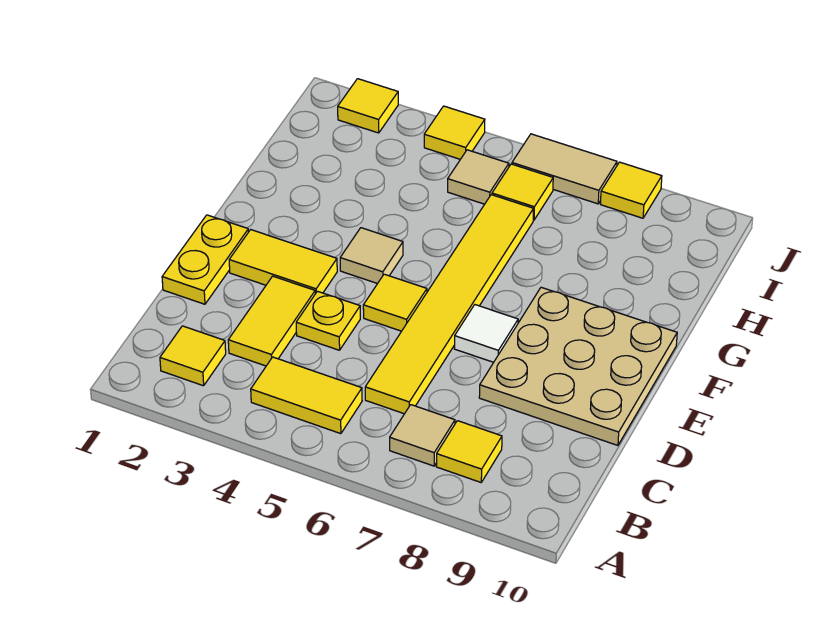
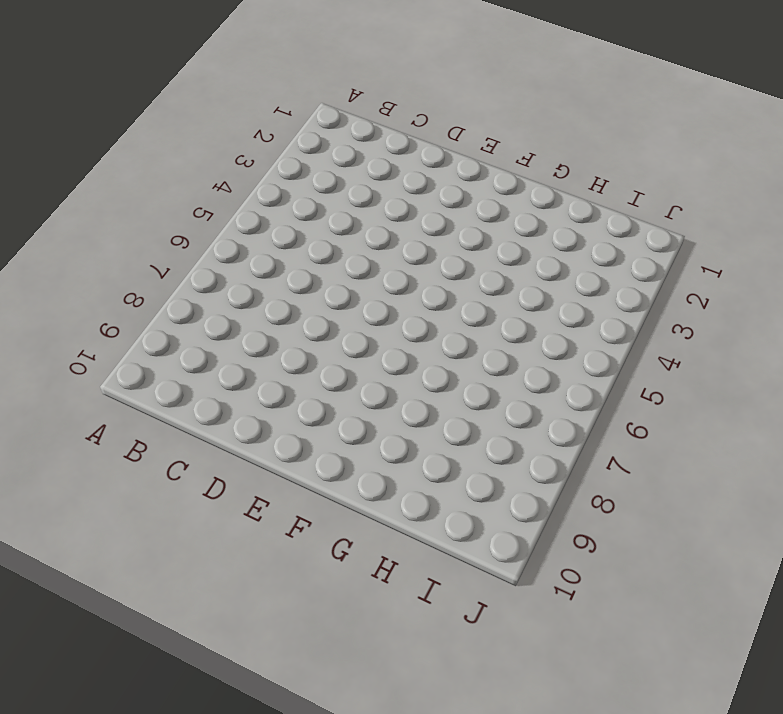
none -> yellow 1x1 tile [160,326,226,386]
none -> yellow 1x2 tile [251,357,362,434]
none -> tan 1x1 tile [390,405,455,466]

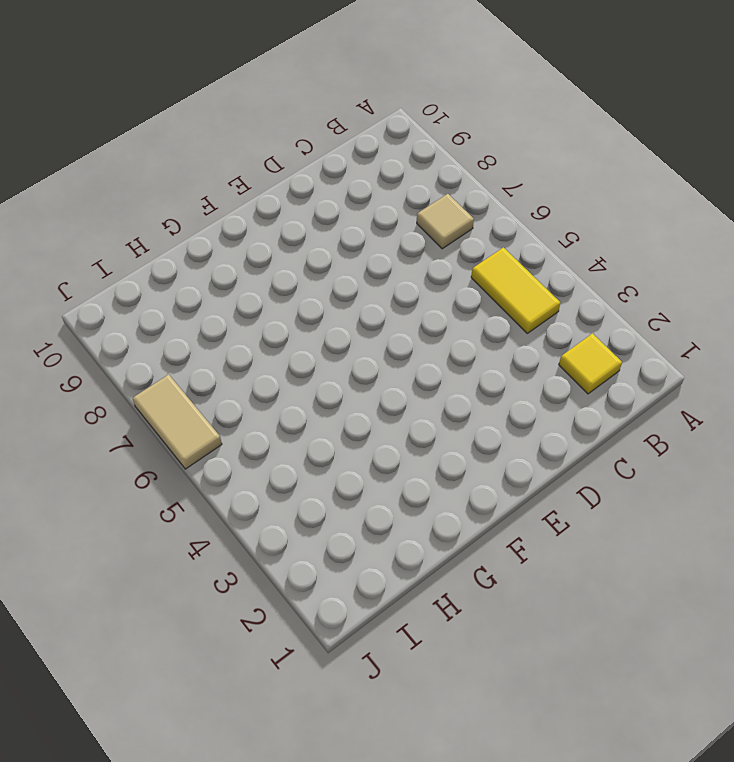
none -> yellow 1x1 tile [436,421,502,482]
none -> yellow 1x2 tile [228,276,315,366]
none -> yellow 1x6 tile [365,195,534,414]

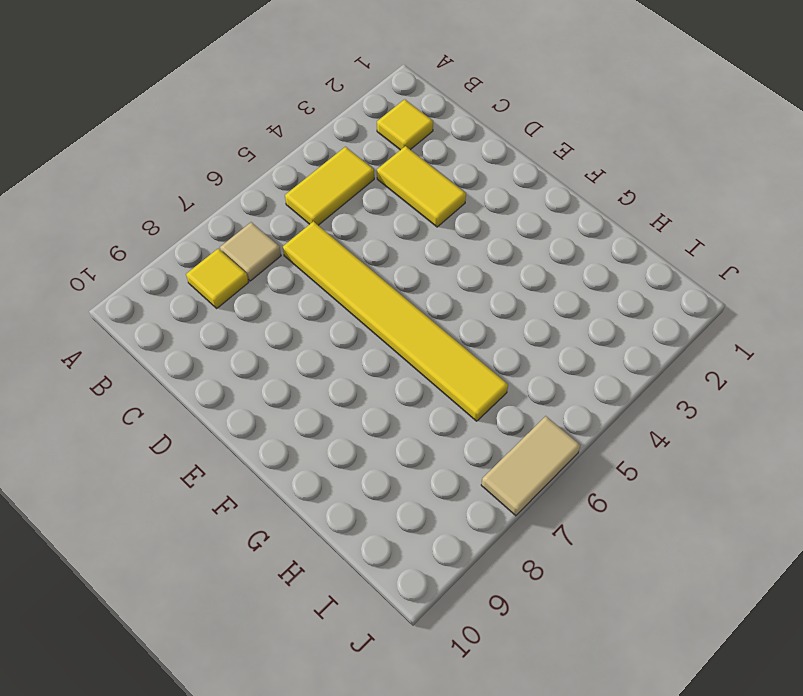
none -> yellow 1x2 plate [162,215,248,304]
none -> yellow 1x1 plate [296,291,360,350]
none -> tan 3x3 plate [479,287,677,445]

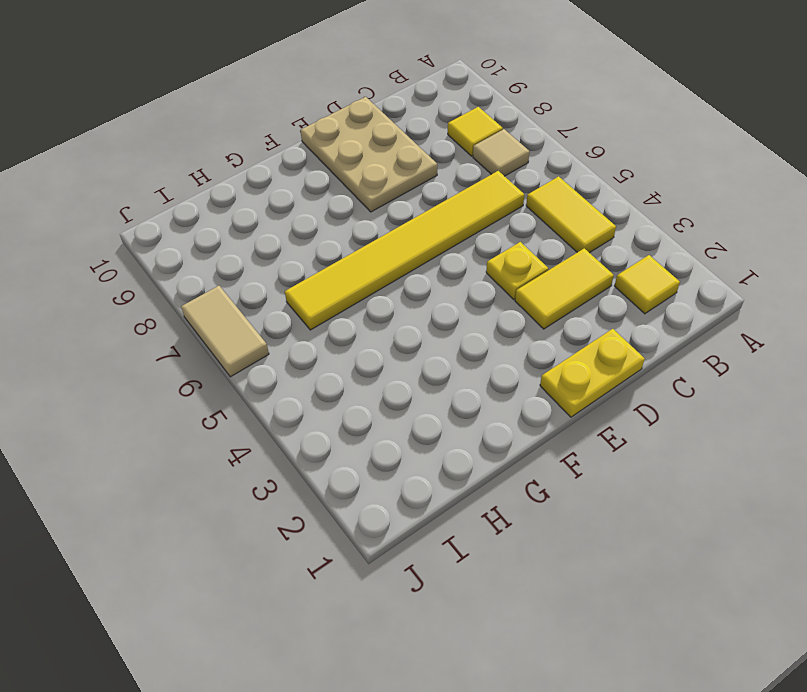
tan 2x3 plate [300,97,437,212] -> tan 3x3 plate [479,287,677,445]
none -> yellow 1x2 tile [229,230,337,294]
none -> yellow 1x1 tile [363,274,427,331]
none -> white 1x1 tile [454,305,518,362]

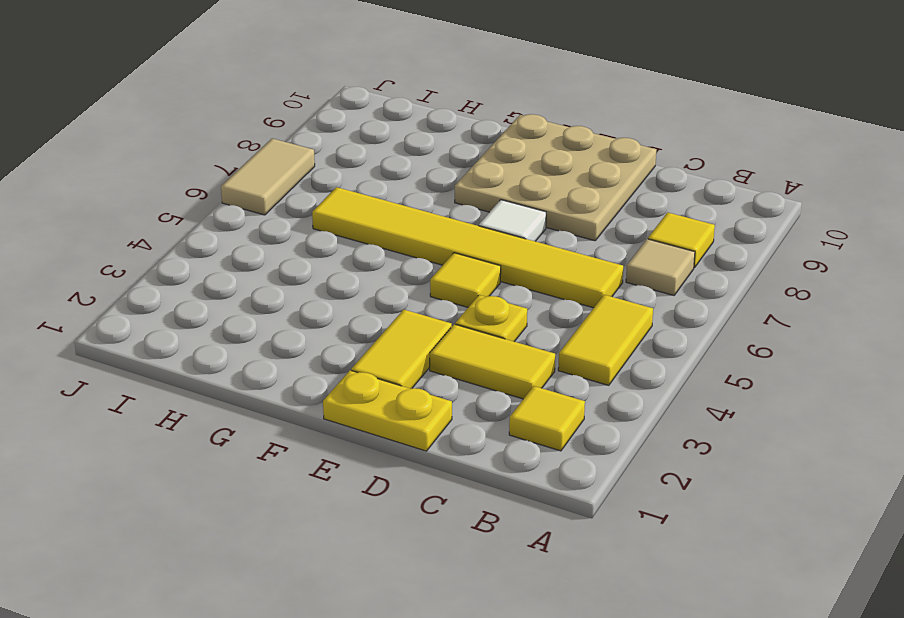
none -> tan 1x1 tile [340,228,403,284]
none -> tan 1x1 tile [448,150,509,204]
none -> yellow 1x1 tile [492,164,553,220]

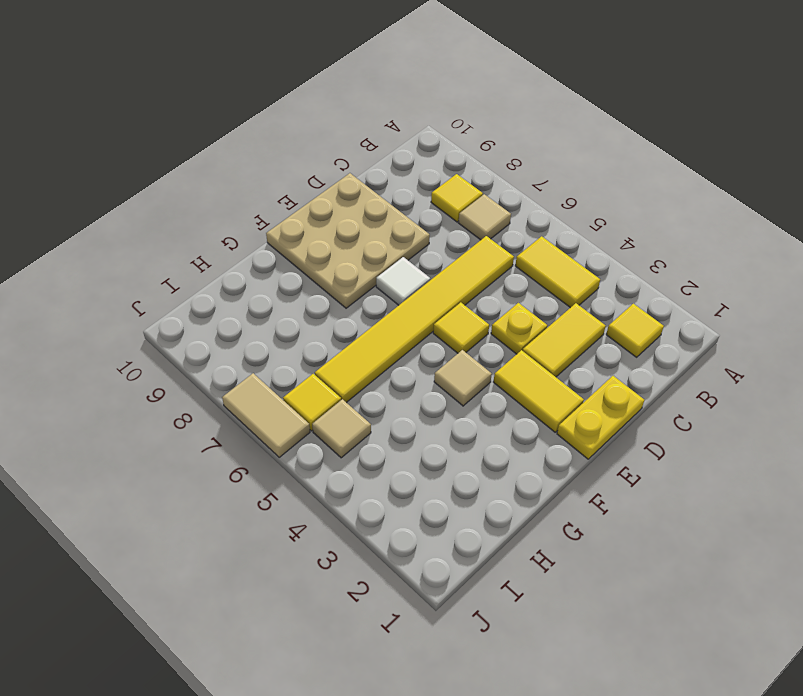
none -> yellow 1x1 tile [338,79,398,133]
none -> yellow 1x1 tile [424,106,485,159]
none -> yellow 1x1 tile [600,162,662,218]

